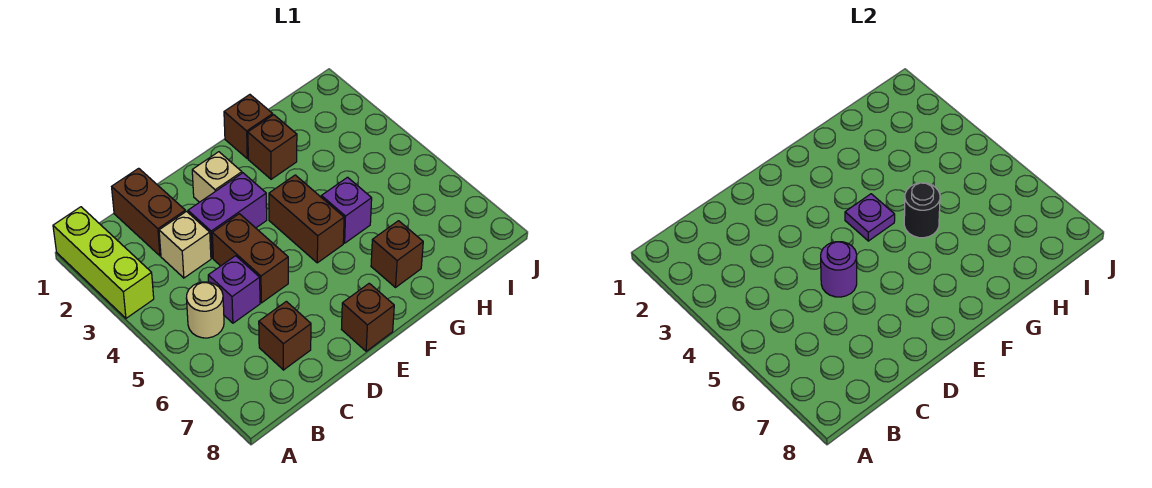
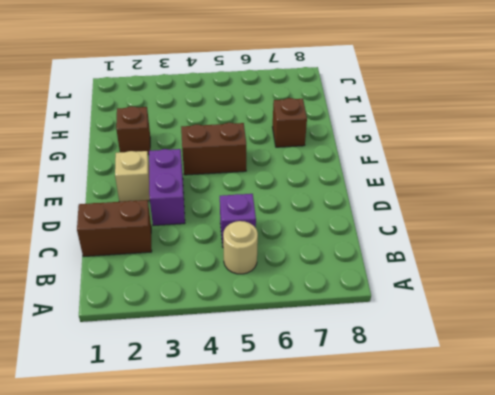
none -> lime 1x3 brick [53,207,154,318]
none -> tan 1x1 brick [159,211,211,278]
none -> brown 1x1 brick [259,301,311,370]

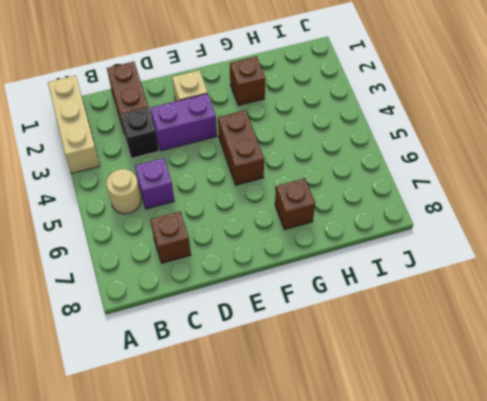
tan 1x3 brick [48,75,100,173] -> lime 1x3 brick [53,207,154,318]
black 1x1 brick [120,108,159,158] -> tan 1x1 brick [159,211,211,278]
none -> brown 1x2 brick [212,214,288,303]
none -> brown 1x1 brick [341,283,394,351]
none -> brown 1x1 brick [224,95,273,159]

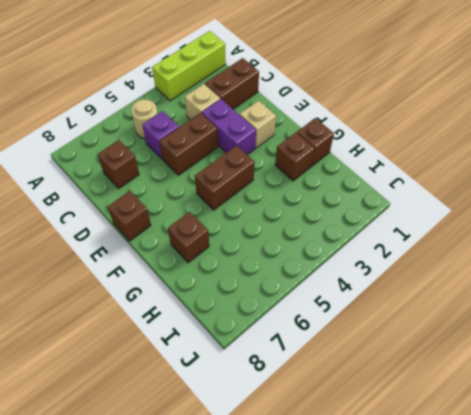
none -> purple 1x1 brick [321,177,372,243]
none -> purple 1x1 round brick [821,242,857,297]
none -> purple 1x1 plate [845,194,895,241]

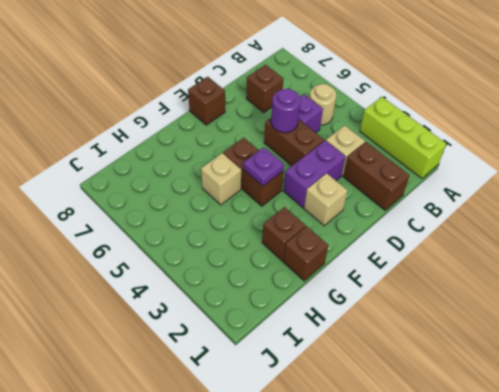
tan 1x1 brick [201,153,241,205] -> purple 1x1 brick [321,177,372,243]
none -> brown 1x1 brick [371,221,423,287]
none -> black 1x1 round brick [904,183,940,238]

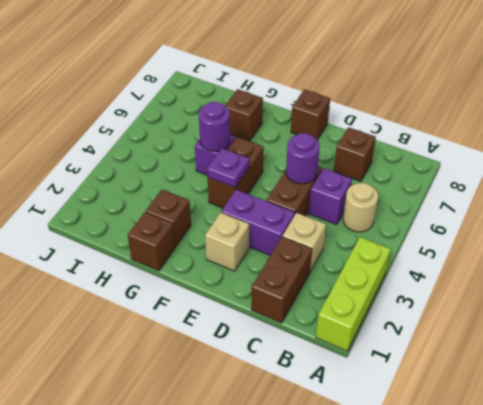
purple 1x1 round brick [199,102,230,151] -> black 1x1 round brick [904,183,940,238]

